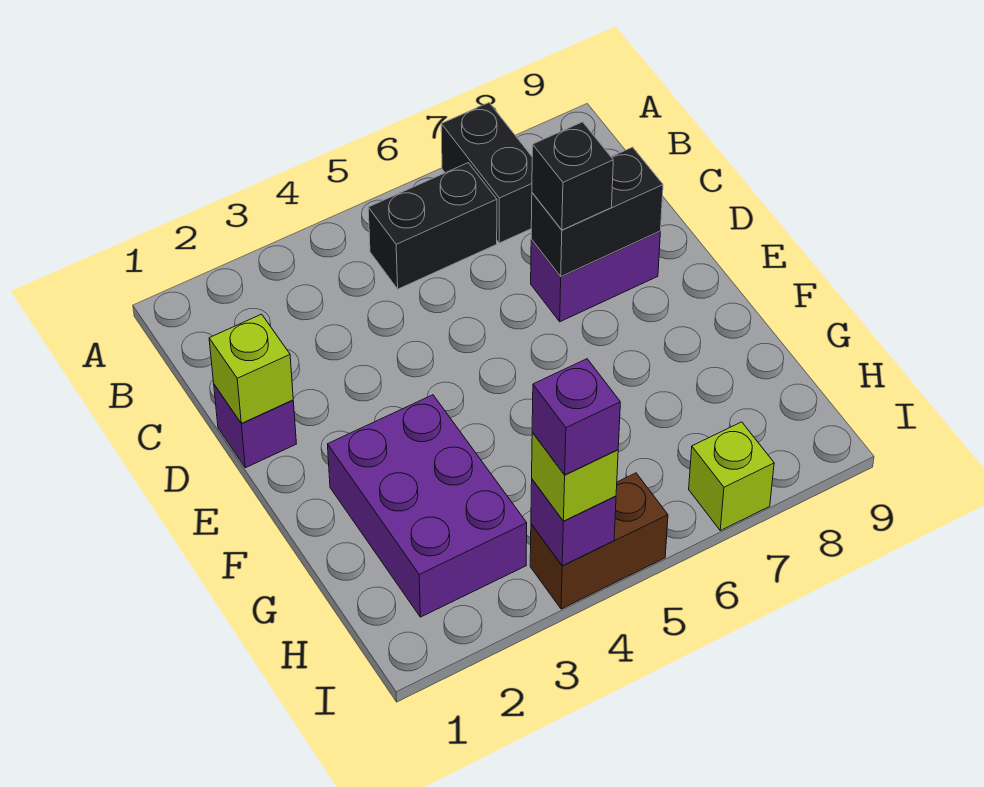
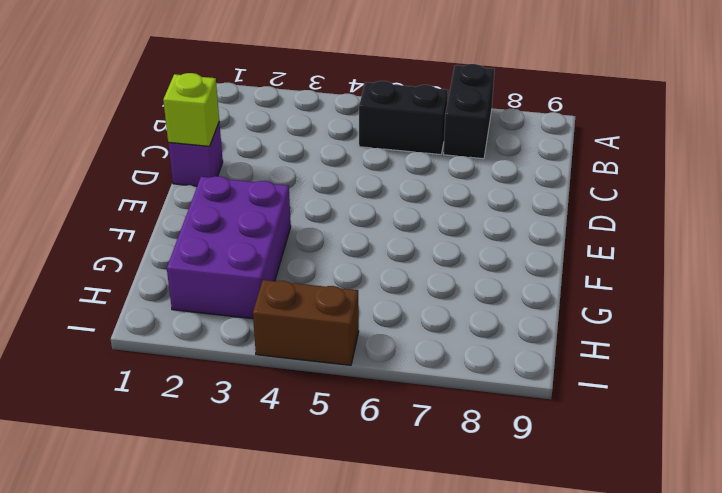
none -> purple 1x2 brick [531,231,660,322]
none -> lime 1x1 brick [689,422,774,531]
none -> black 1x2 brick [531,147,663,276]

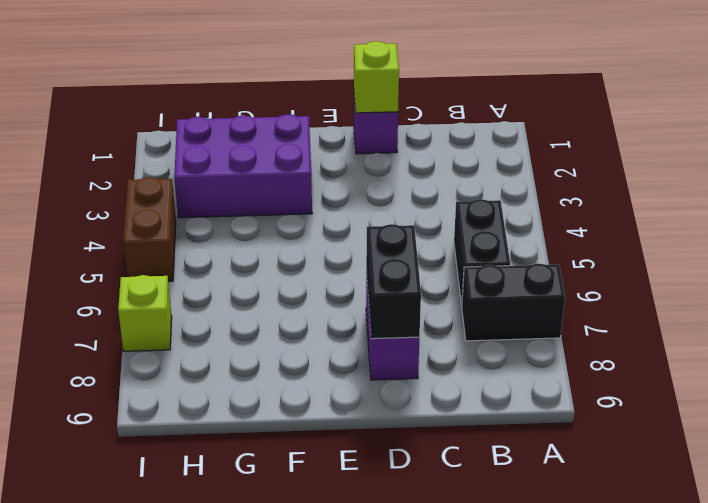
none -> purple 1x1 brick [531,480,616,566]
none -> black 1x1 brick [532,122,613,230]
none -> lime 1x1 brick [532,432,618,521]

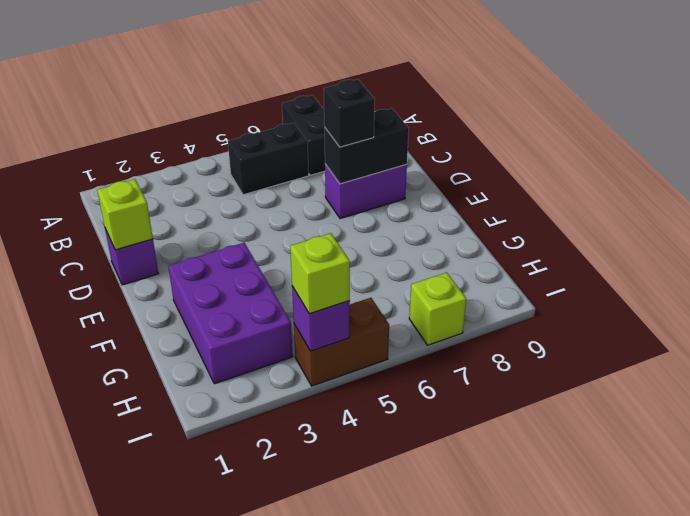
none -> purple 1x1 brick [532,359,620,475]

